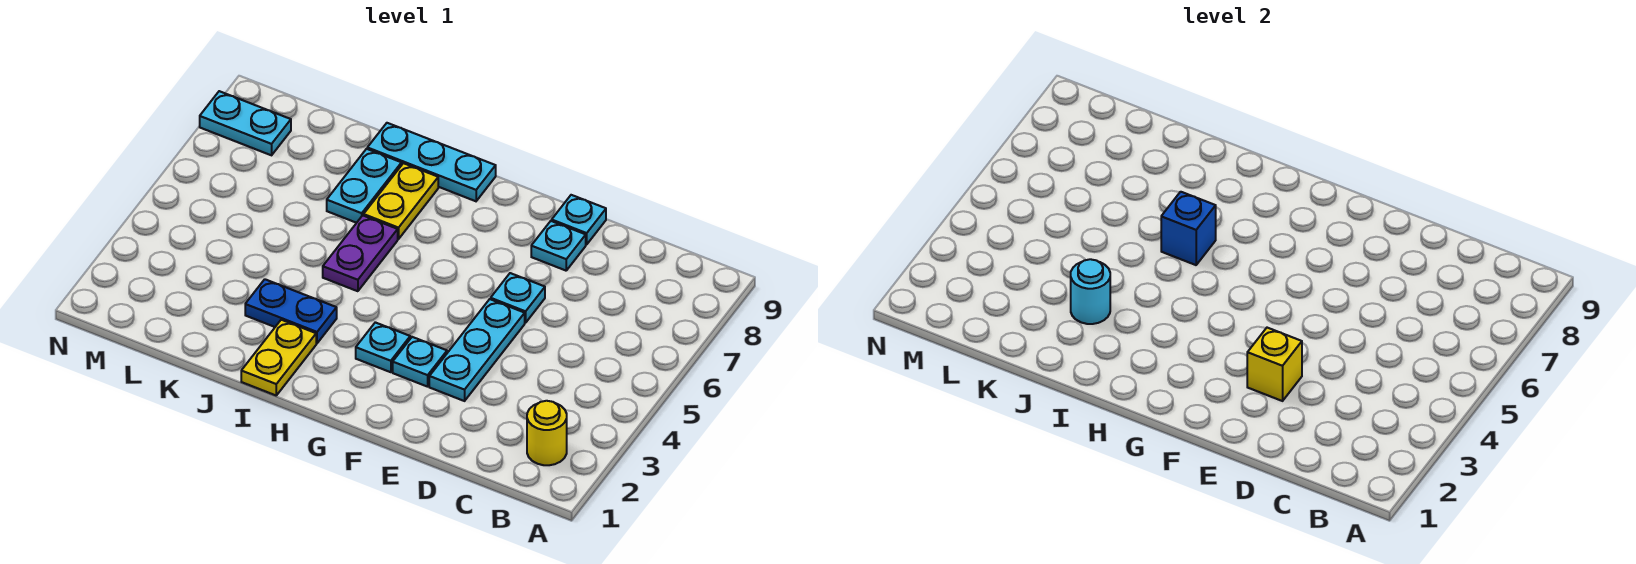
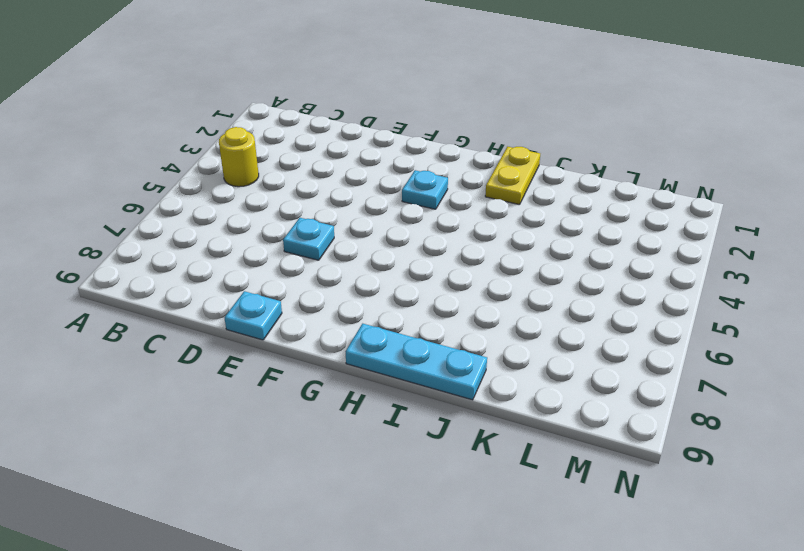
yellow 1x1 round brick [219,127,259,187] -> yellow 1x1 round brick moved to [527,401,567,465]
none -> cyan 1x3 plate [429,299,525,401]
none -> cyan 1x1 plate [531,221,586,271]
none -> cyan 1x1 plate [393,337,447,387]

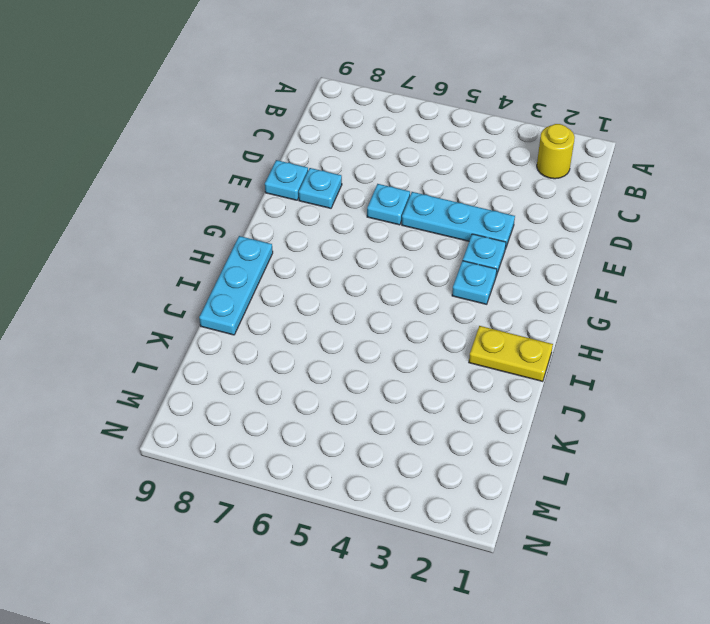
none -> blue 1x2 plate [245,279,337,343]
none -> purple 1x2 plate [323,215,398,291]
none -> yellow 1x2 plate [364,163,438,239]

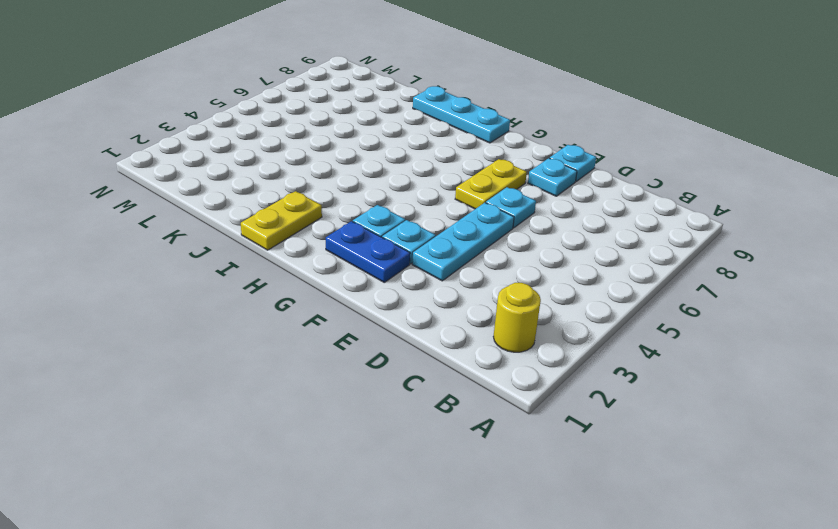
blue 1x2 plate [326,221,410,282] -> blue 1x2 plate moved to [245,279,337,343]
yellow 1x2 plate [455,159,527,209] -> yellow 1x2 plate moved to [364,163,438,239]
none -> purple 1x2 plate [323,215,398,291]
none -> cyan 1x2 plate [327,149,402,223]
none -> cyan 1x2 plate [200,91,291,155]

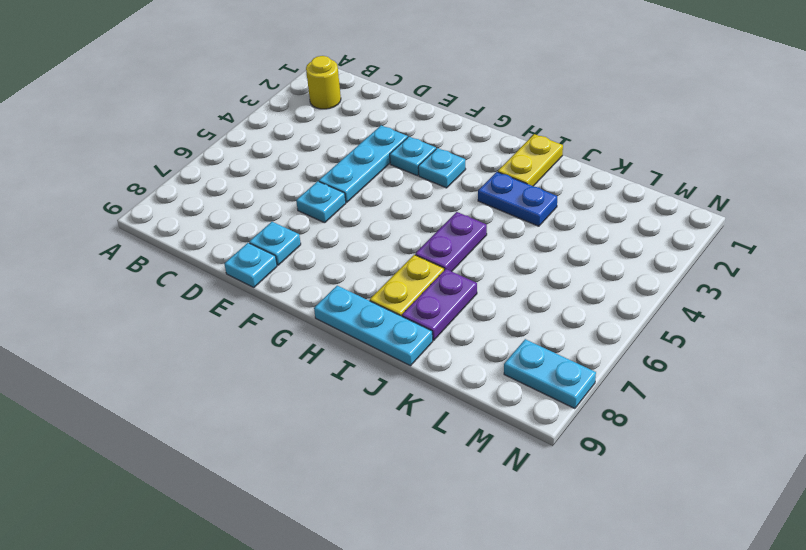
purple 1x2 plate [402,269,477,340] -> cyan 1x2 plate [327,149,402,223]
none -> yellow 1x1 brick [1247,328,1302,401]
none -> blue 1x1 brick [1161,192,1216,265]
none -> cyan 1x1 round brick [1071,259,1110,324]

